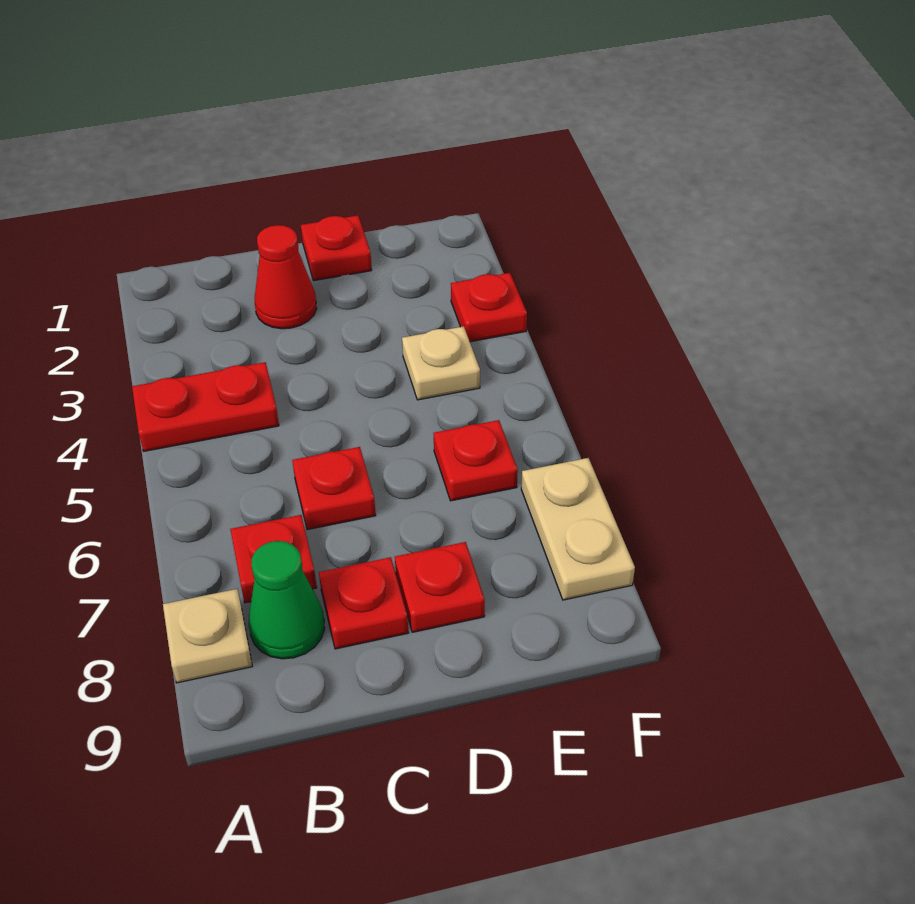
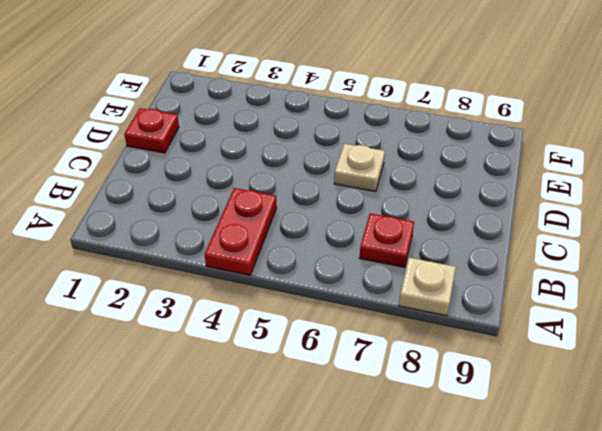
tan 1x1 plate [334,144,385,192] -> tan 1x1 plate moved to [402,326,480,400]
none -> green 1x1 cone [249,541,325,659]
none -> red 1x1 cone [255,225,317,329]
none -> red 1x1 plate [292,447,376,530]

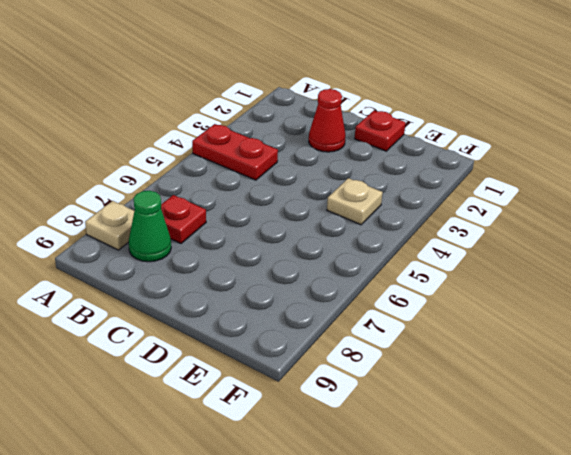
none -> red 1x1 plate [292,447,376,530]
none -> red 1x1 plate [319,557,408,649]
none -> red 1x1 plate [395,542,485,632]

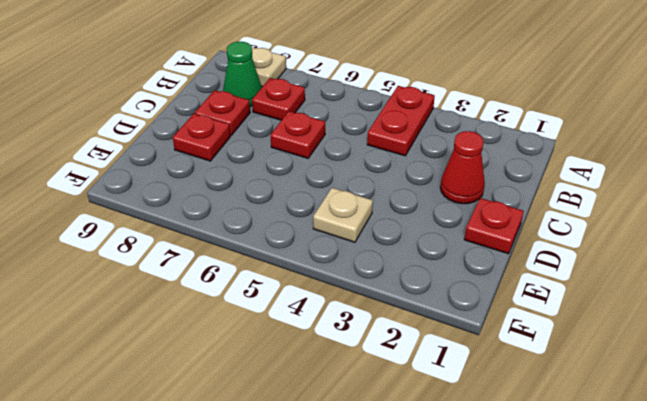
none -> red 1x1 plate [434,420,518,501]
none -> red 1x1 plate [451,273,527,342]
none -> tan 1x2 plate [521,458,635,600]

